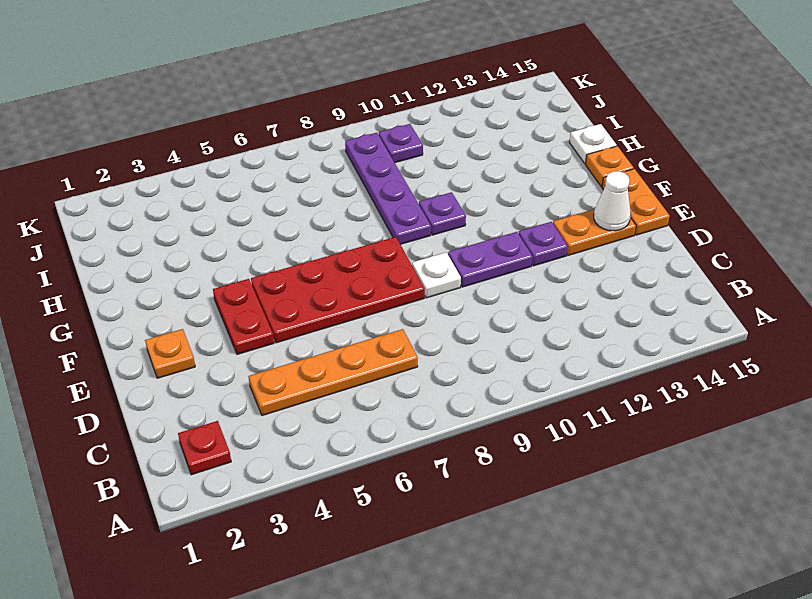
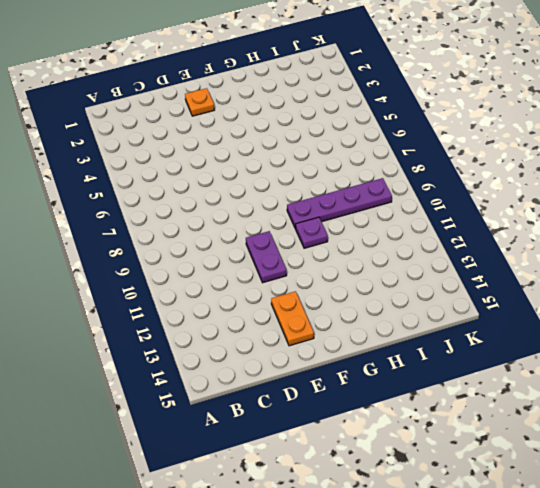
none -> red 1x1 plate [178,421,231,475]
none -> orange 1x4 plate [248,329,418,416]
none -> red 1x2 plate [213,279,274,354]

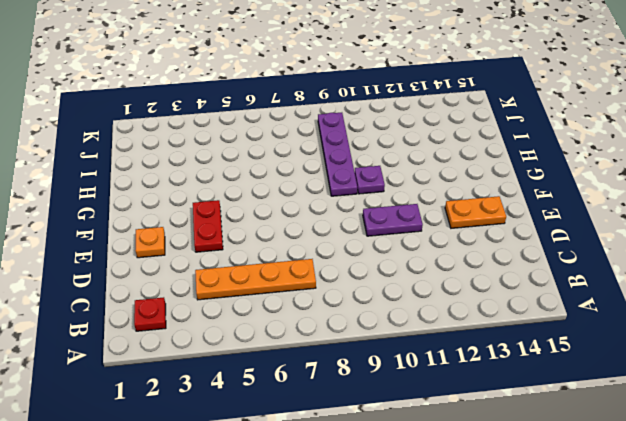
none -> red 2x4 plate [251,237,425,343]
none -> white 1x1 plate [412,252,461,298]
none -> purple 1x1 plate [518,222,568,266]

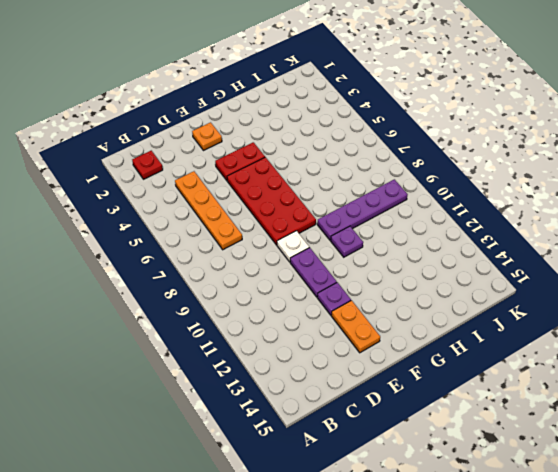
none -> orange 1x2 plate [602,169,670,235]
none -> orange 1x1 plate [585,146,634,187]
none -> white 1x1 plate [569,124,617,164]

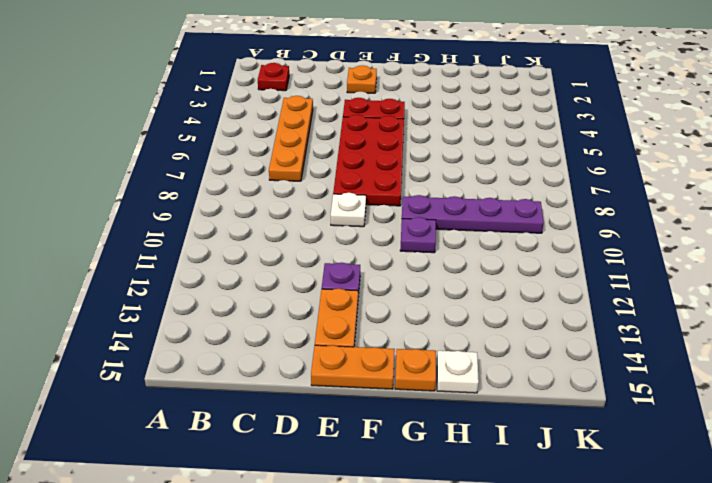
none -> purple 1x2 plate [448,232,533,287]
none -> purple 1x1 plate [379,124,423,163]
none -> white 1x1 cone [594,171,631,231]

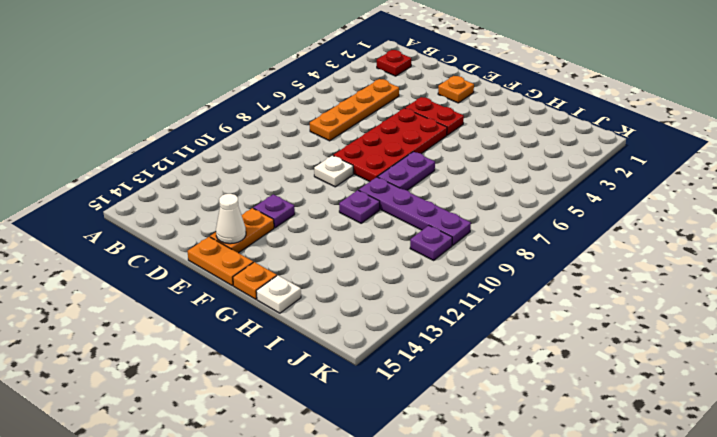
purple 1x2 plate [378,152,435,190] -> purple 1x2 plate moved to [448,232,533,287]

